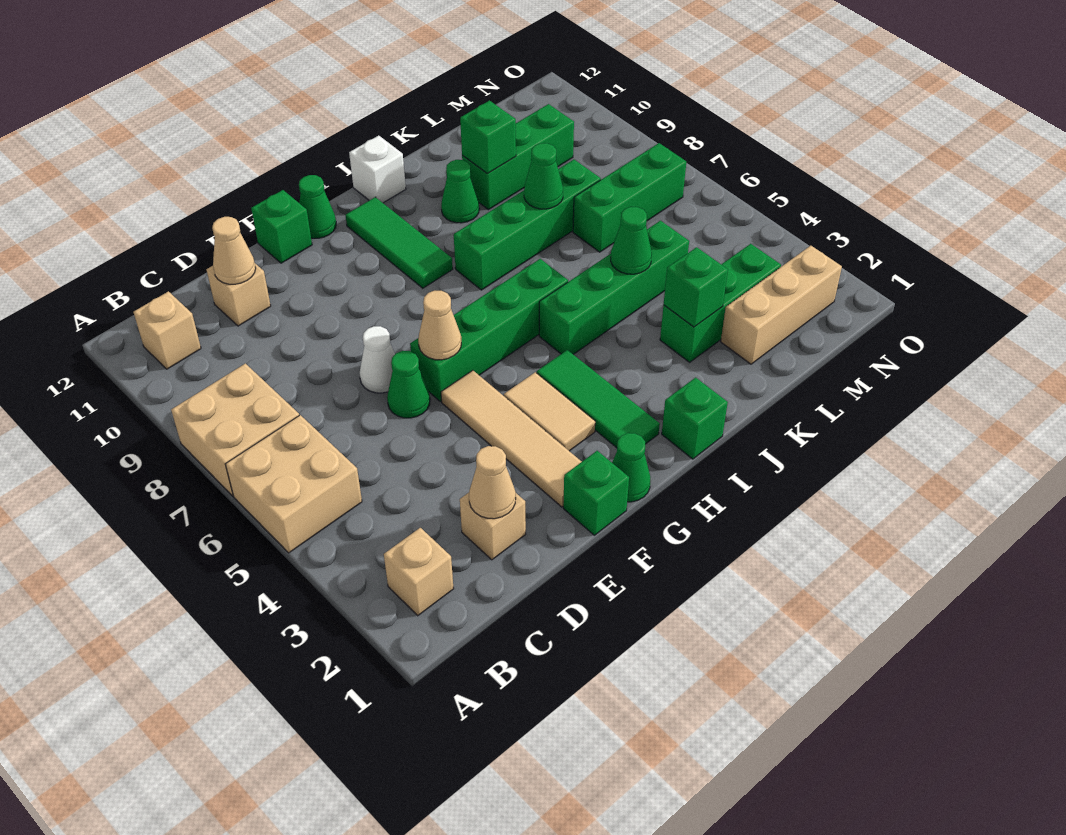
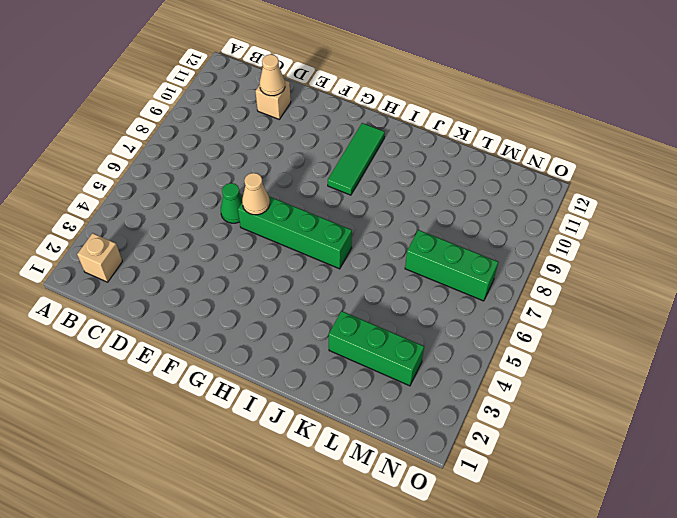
none -> tan 2x2 brick [225,415,362,553]
none -> tan 2x2 brick [171,363,299,496]
none -> tan 1x1 brick [134,291,201,369]
none -> tan 1x1 brick [460,493,526,560]

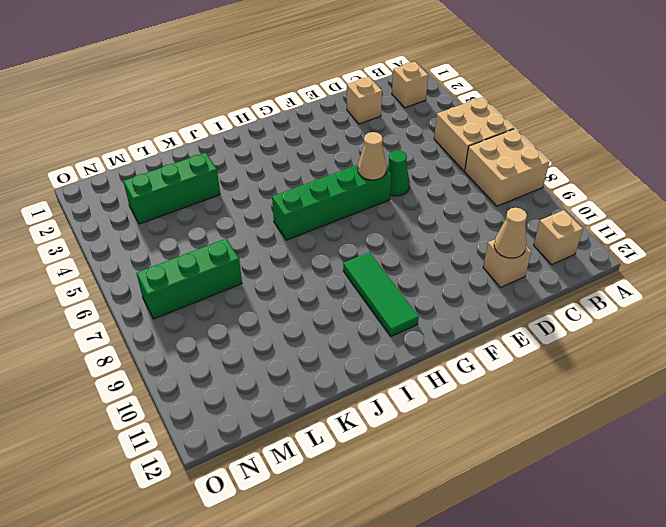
none -> white 1x1 cone [359,326,395,393]
none -> green 1x1 brick [563,451,629,535]
none -> tan 1x4 tile [441,370,582,507]
none -> green 1x1 brick [251,190,312,263]

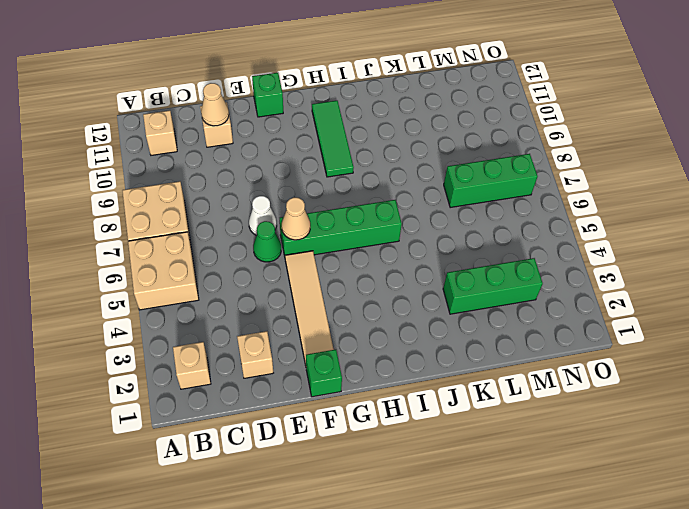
none -> green 1x1 cone [612,433,650,502]
none -> tan 1x2 tile [504,372,595,451]
none -> green 1x1 cone [299,175,336,238]
none -> green 1x3 tile [537,350,660,448]

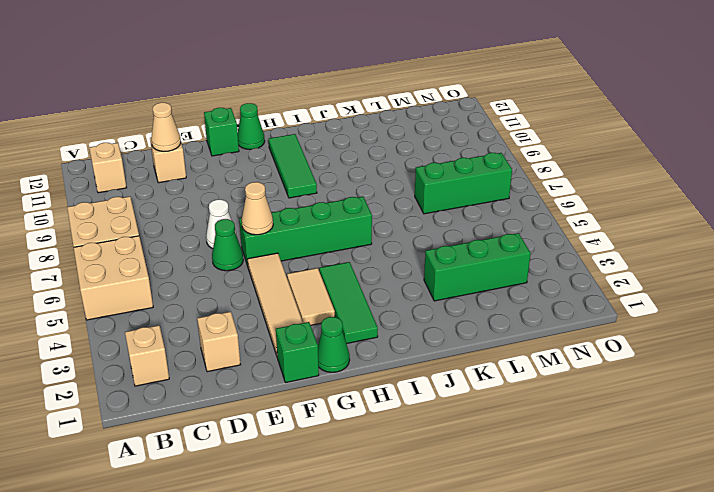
none -> green 1x1 brick [662,378,728,459]
none -> green 1x4 brick [539,221,689,354]
none -> green 1x4 brick [454,160,601,290]
none -> white 1x1 brick [349,135,406,203]

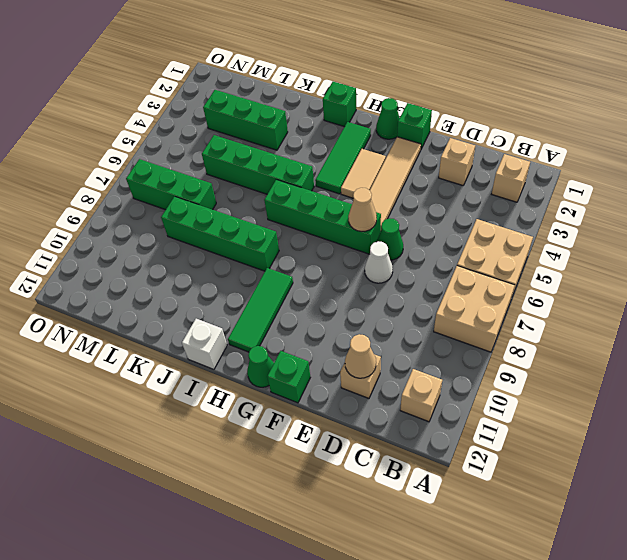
none -> green 1x1 cone [441,160,479,223]
none -> green 1x3 brick [462,104,574,210]
none -> tan 1x3 brick [721,246,842,364]
none -> tan 1x1 cone [469,446,516,519]

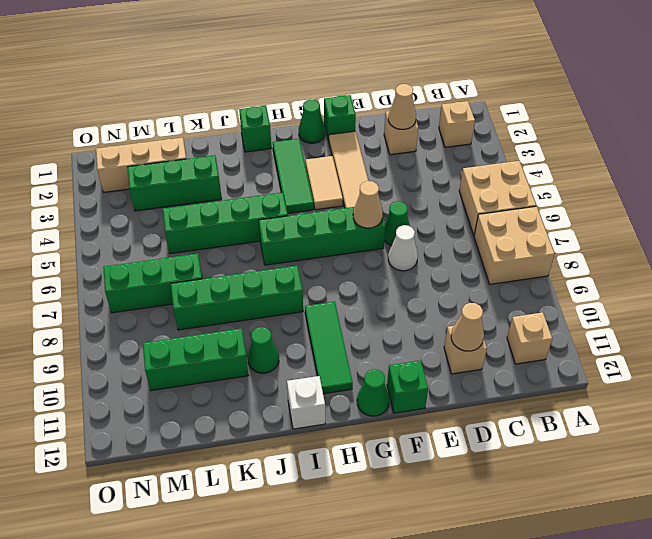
none -> green 1x1 brick [664,247,728,327]
none -> green 1x1 cone [611,207,652,274]
none -> green 1x1 cone [524,143,563,209]
none -> green 1x1 brick [460,101,516,174]

